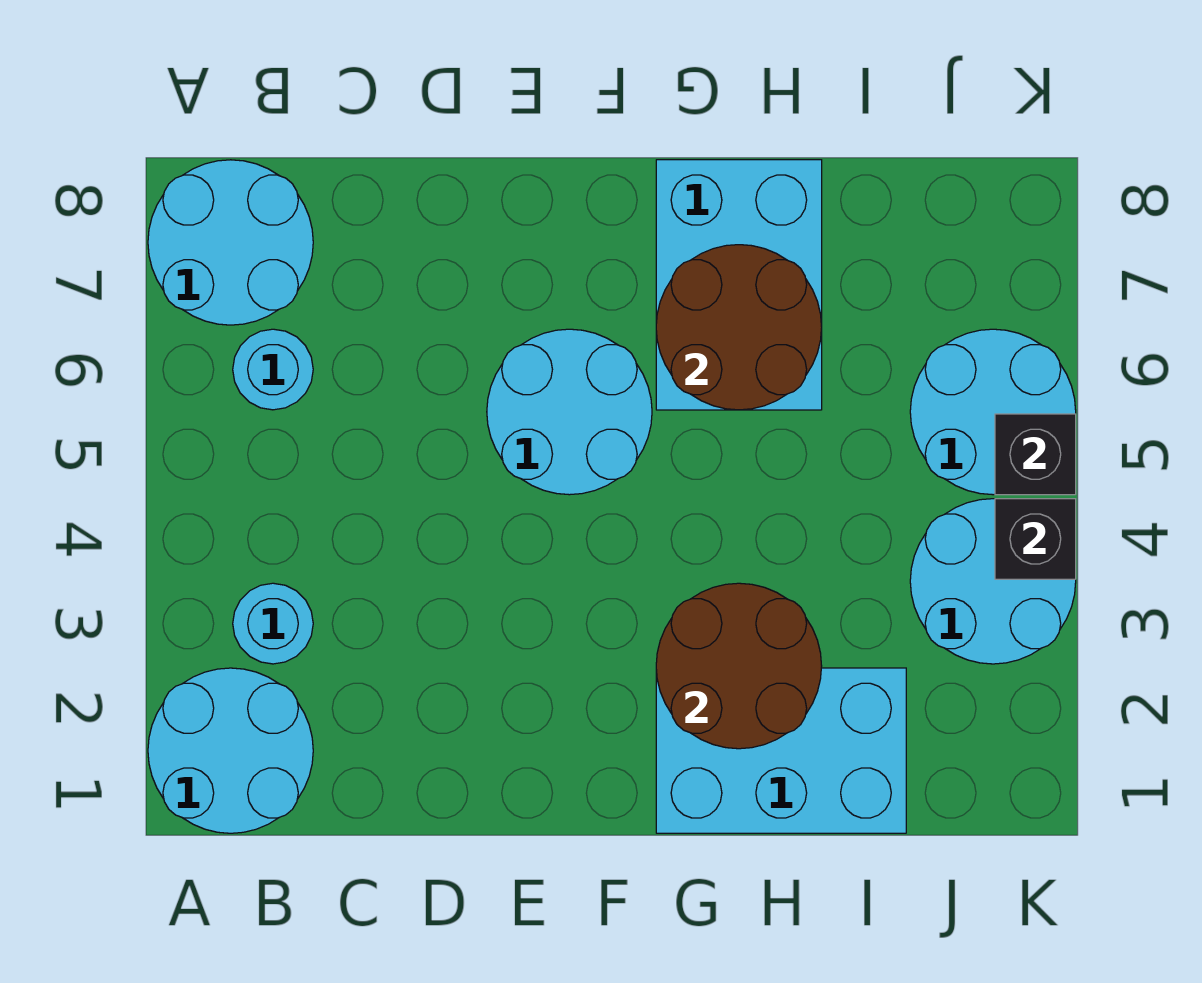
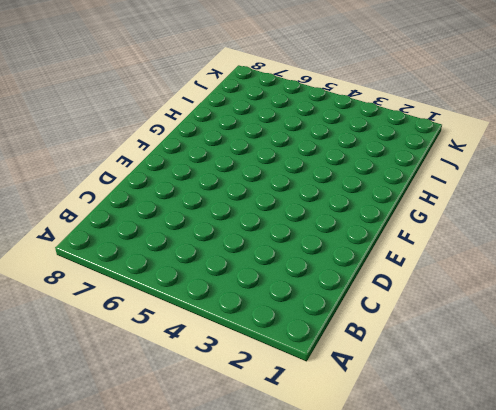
none -> cyan 2x2 round brick [148,668,313,833]
none -> cyan 2x2 round brick [148,160,313,325]
none -> cyan 1x1 round brick [233,583,313,664]

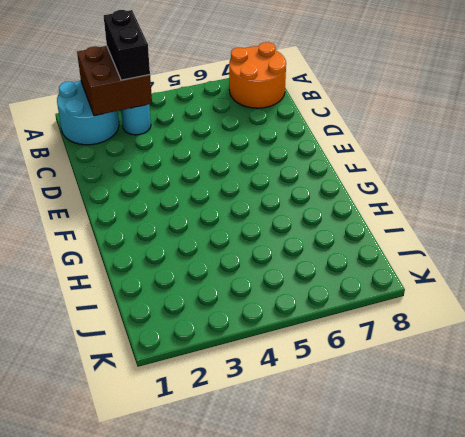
brown 2x2 brick [77,46,152,116] -> none
black 1x2 brick [104,10,150,80] -> none
orange 2x2 round brick [229,42,286,108] -> cyan 2x2 round brick [148,160,313,325]
none -> cyan 1x1 round brick [233,329,313,410]
none -> cyan 2x2 round brick [487,329,652,495]
none -> cyan 2x3 brick [656,668,906,833]

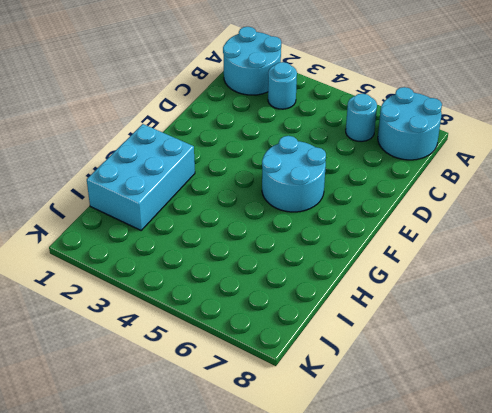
none -> cyan 2x3 brick [656,160,822,410]
none -> cyan 2x2 round brick [910,499,1076,664]
none -> cyan 2x2 round brick [910,329,1076,495]

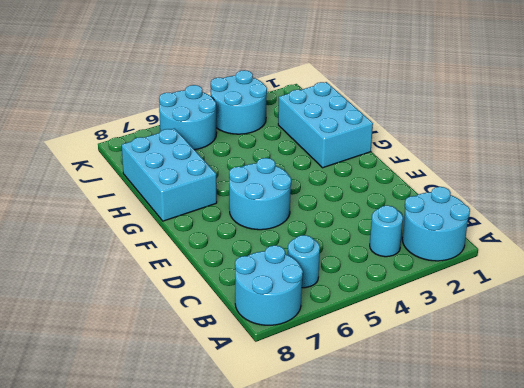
cyan 2x3 brick [122,128,217,221] -> cyan 2x3 brick turned to [656,160,822,410]
none -> brown 2x2 round brick [656,583,822,749]
none -> brown 2x2 round brick [656,245,822,410]
none -> black 1x1 brick [995,499,1076,579]

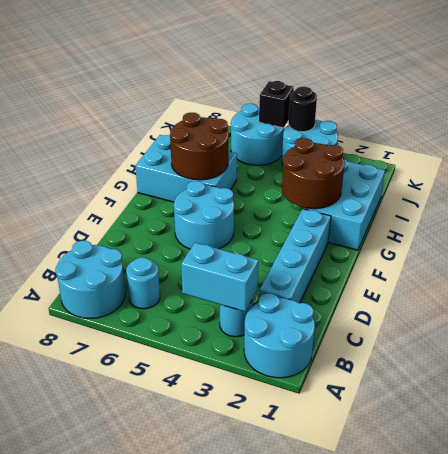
cyan 1x2 brick [181,242,259,312] -> none
cyan 1x4 brick [259,209,331,303] -> none
black 1x1 round brick [289,87,317,132] -> black 1x1 brick [995,499,1076,579]

